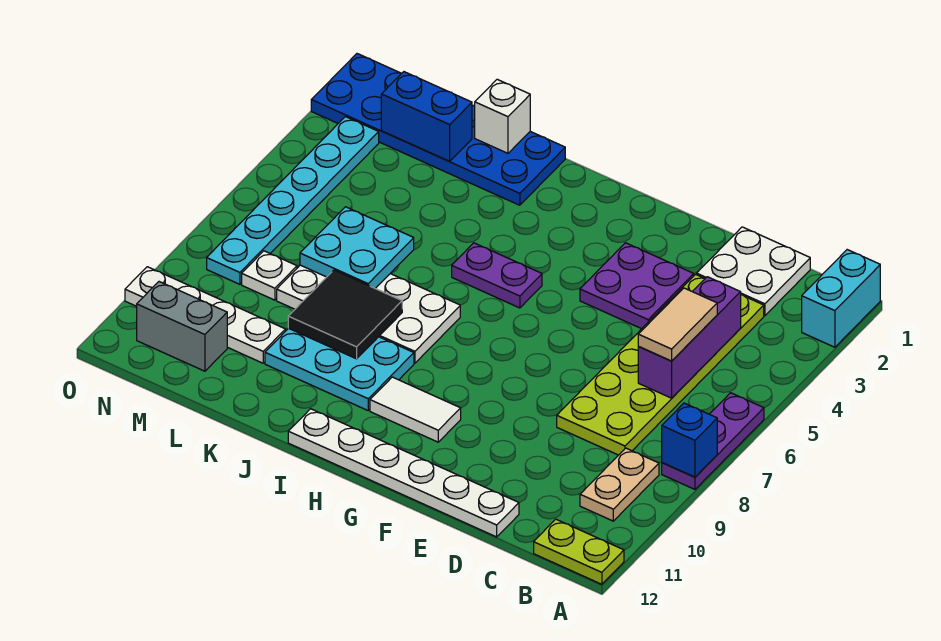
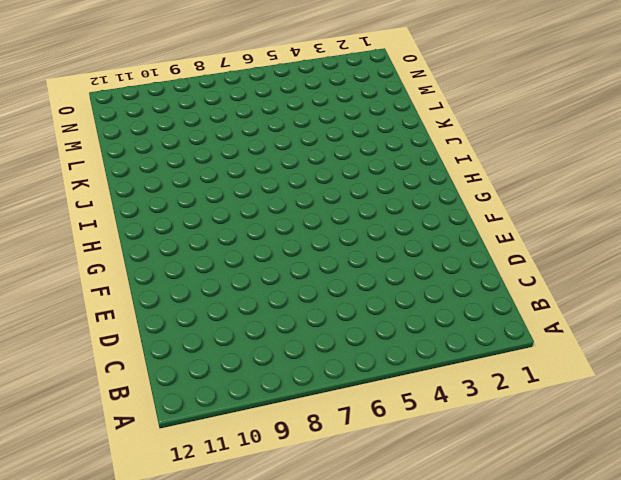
none -> cyan 1x2 brick [802,250,880,347]
none -> purple 1x3 plate [662,393,764,489]
none -> lime 1x2 plate [534,519,624,584]

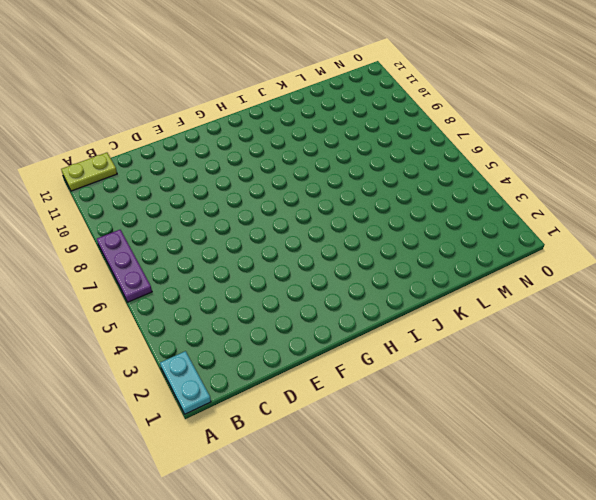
cyan 1x2 plate [160,351,211,414] -> cyan 1x2 brick [802,250,880,347]
none -> tan 1x2 plate [580,448,659,521]
none -> white 2x2 plate [697,227,810,316]
none -> lime 2x6 plate [557,274,764,455]

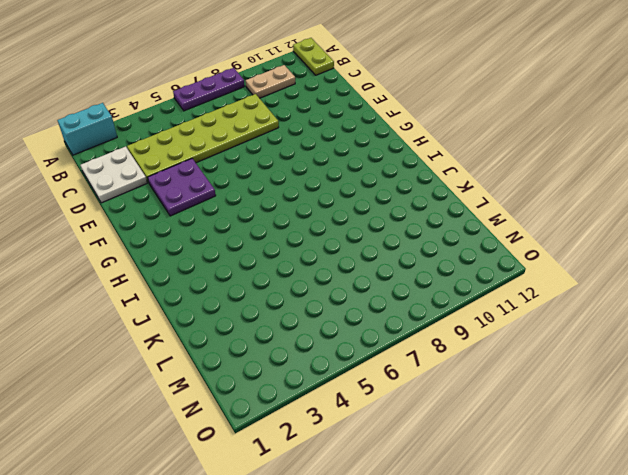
none -> white 1x6 plate [288,409,519,537]
none -> white 1x2 tile [370,377,461,442]
none -> purple 1x2 plate [452,243,542,308]

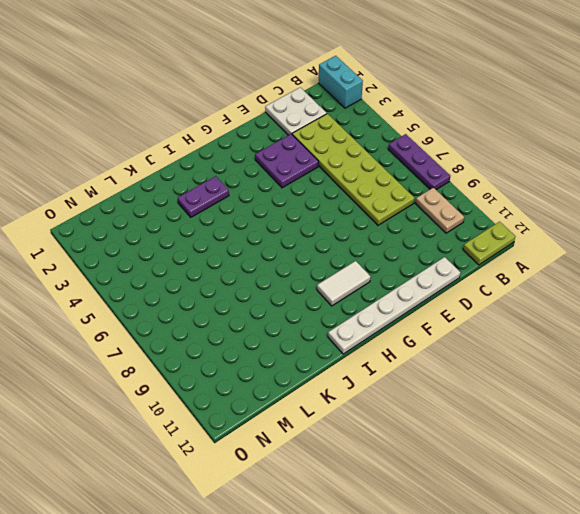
purple 1x2 plate [178,176,229,217] -> purple 1x2 plate moved to [452,243,542,308]
none -> white 2x4 plate [277,265,460,363]
none -> cyan 2x3 plate [265,328,414,410]
none -> blue 2x6 plate [311,54,565,205]

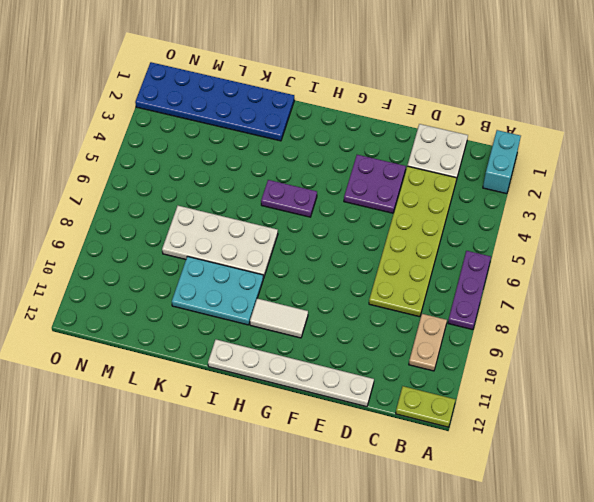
none -> white 1x4 plate [125,267,286,363]
none -> white 1x1 plate [242,251,297,300]
none -> grey 1x2 brick [137,282,227,371]

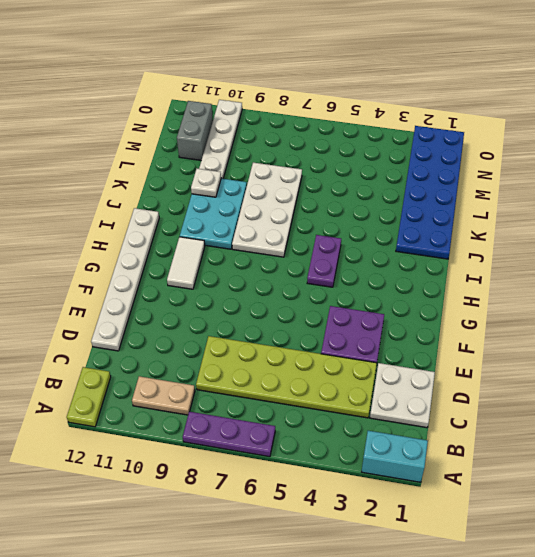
white 1x1 plate [191,169,221,197] -> white 1x1 plate moved to [242,251,297,300]
none -> cyan 1x6 plate [207,117,379,284]
none -> blue 1x1 brick [662,403,717,477]
none -> purple 1x3 brick [638,277,741,398]

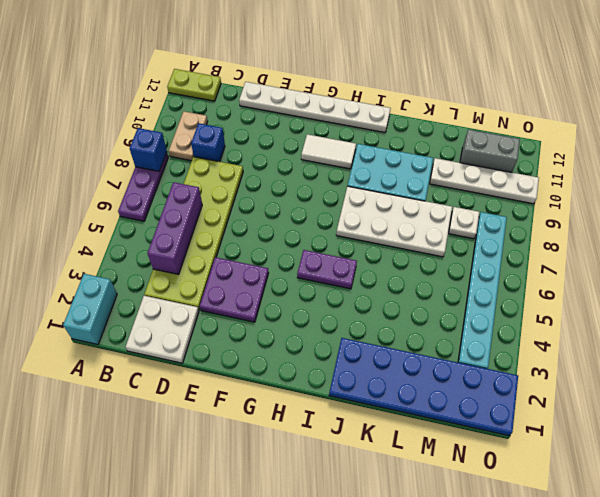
blue 1x1 brick [191,123,225,162] -> none
none -> black 2x2 tile [288,270,402,359]
none -> white 1x1 brick [475,79,530,153]
none -> cyan 2x2 plate [300,207,414,288]

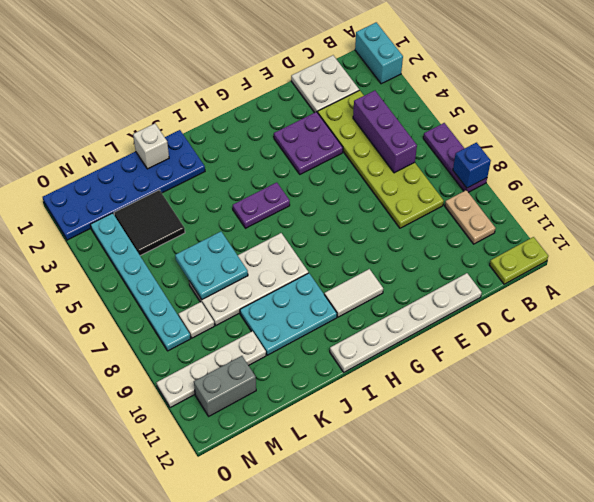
black 2x2 tile [114,190,185,256] -> black 2x2 tile moved to [288,270,402,359]
none -> blue 1x2 brick [381,72,472,161]
none -> tan 1x2 tile [638,288,717,361]

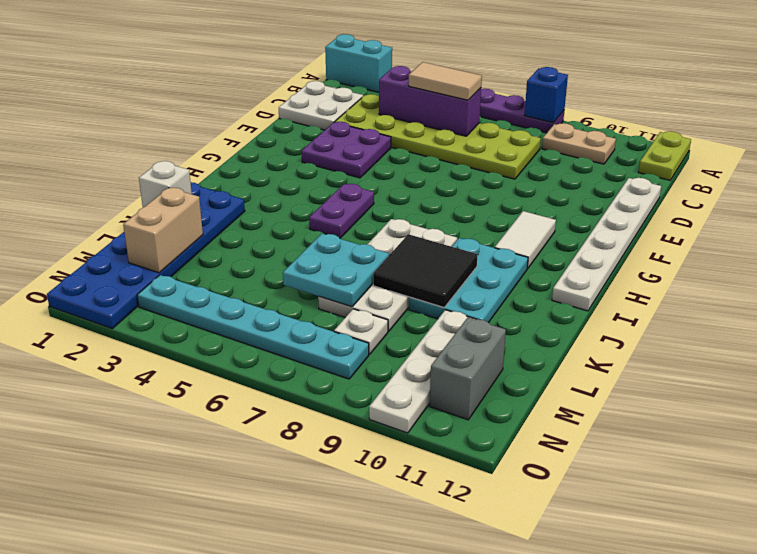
tan 1x2 brick [123,188,203,273] -> blue 1x2 brick [381,72,472,161]

